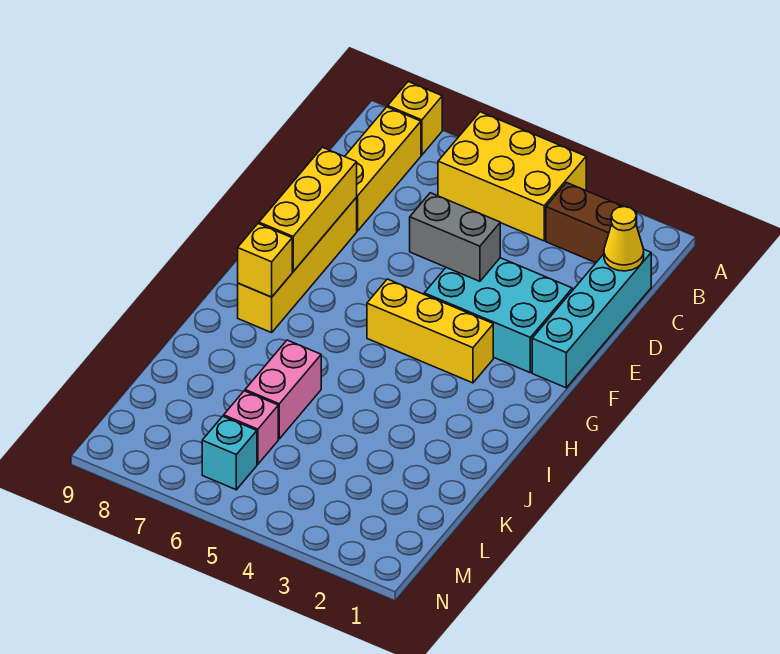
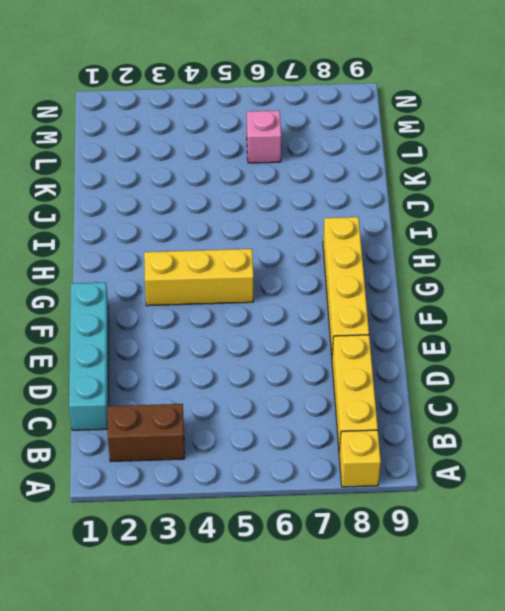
none -> yellow 2x3 brick [438,112,586,241]
none -> cyan 2x3 brick [424,258,572,372]
none -> pink 1x2 brick [245,340,321,439]

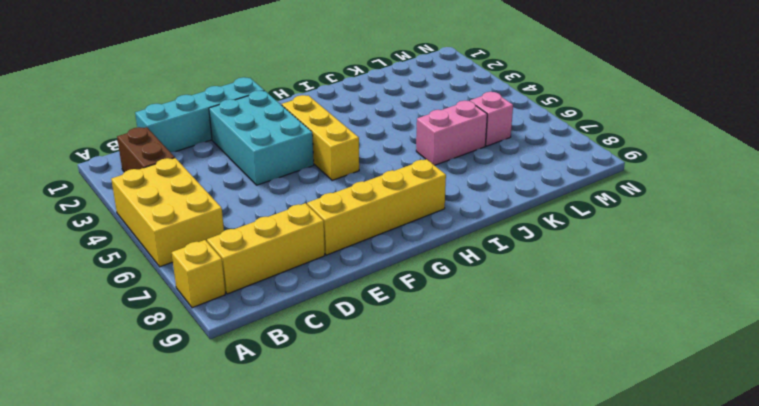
none -> cyan 1x1 brick [202,416,257,490]
none -> yellow 1x1 cone [604,207,644,271]
none -> grey 1x2 brick [410,193,500,281]

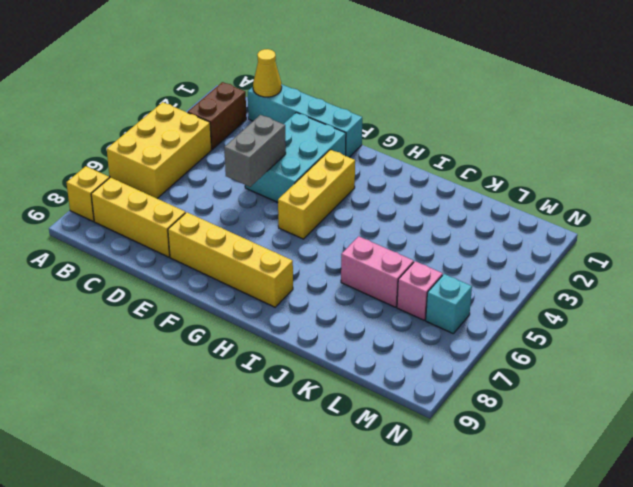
none -> yellow 1x3 brick [259,147,357,272]
none -> yellow 1x1 brick [238,224,292,297]

